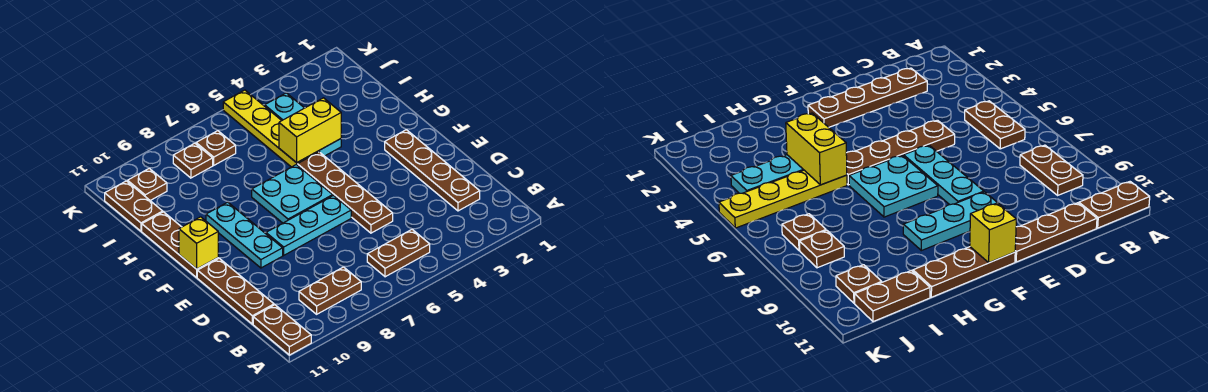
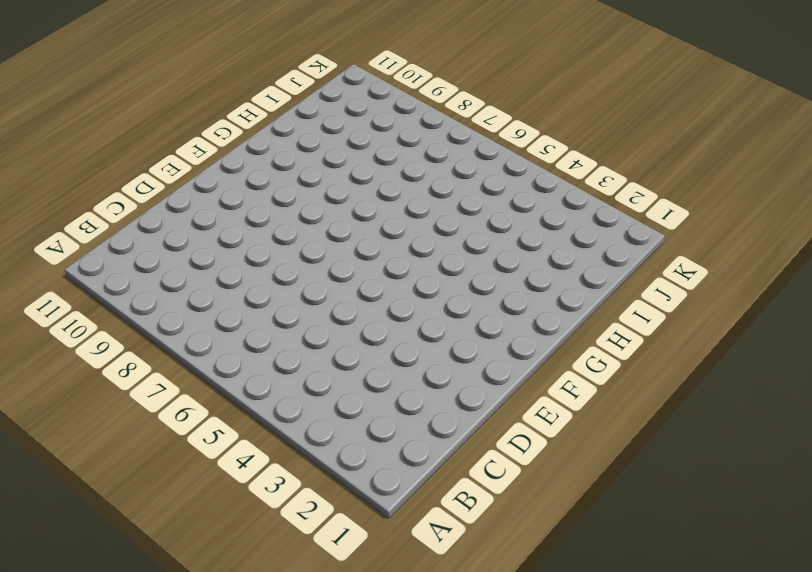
none -> brown 1x2 plate [253,305,311,355]
none -> brown 1x2 plate [367,230,430,277]
none -> brown 1x2 plate [299,267,361,314]

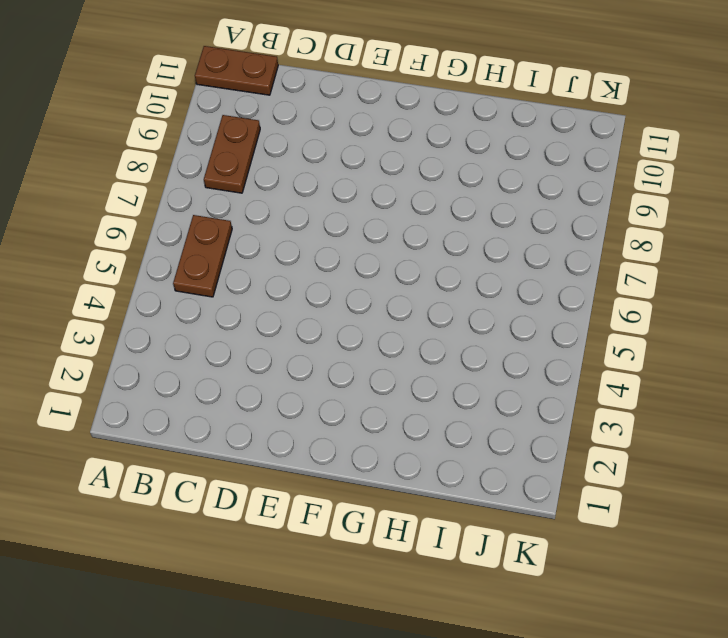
none -> brown 1x4 plate [385,130,480,211]
none -> brown 1x3 plate [197,258,274,324]
none -> brown 1x4 plate [297,152,393,233]

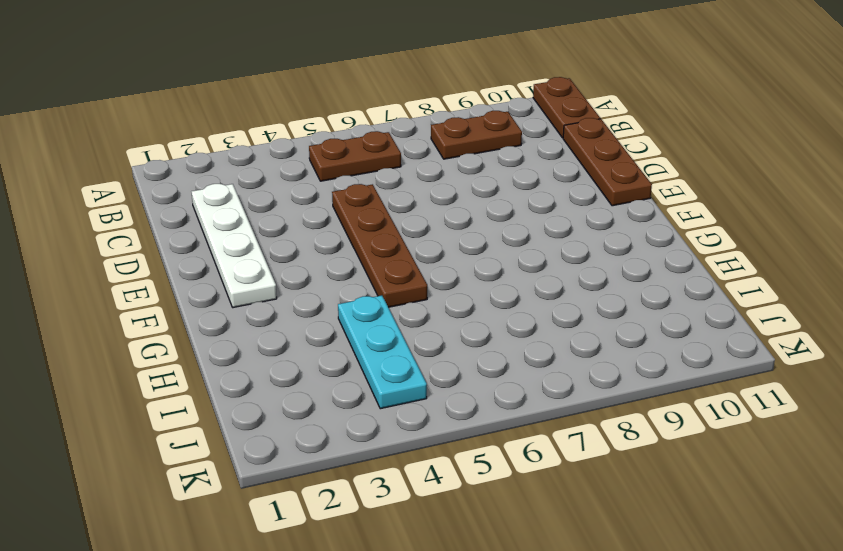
white 1x4 plate [192,184,277,308] -> brown 1x4 plate [385,130,480,211]
none -> cyan 1x3 plate [266,196,351,255]
none -> cyan 1x3 plate [206,202,283,268]
none -> cyan 2x2 plate [252,164,333,223]

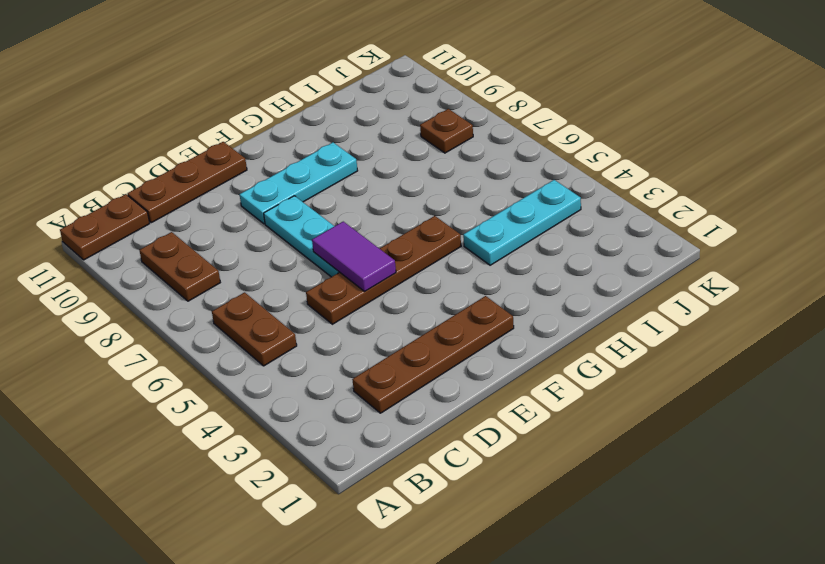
purple 1x2 tile [312,222,396,291] -> none
none -> cyan 2x2 plate [252,164,333,223]
none -> brown 1x3 plate [142,212,218,277]
none -> yellow 1x4 plate [223,90,318,167]

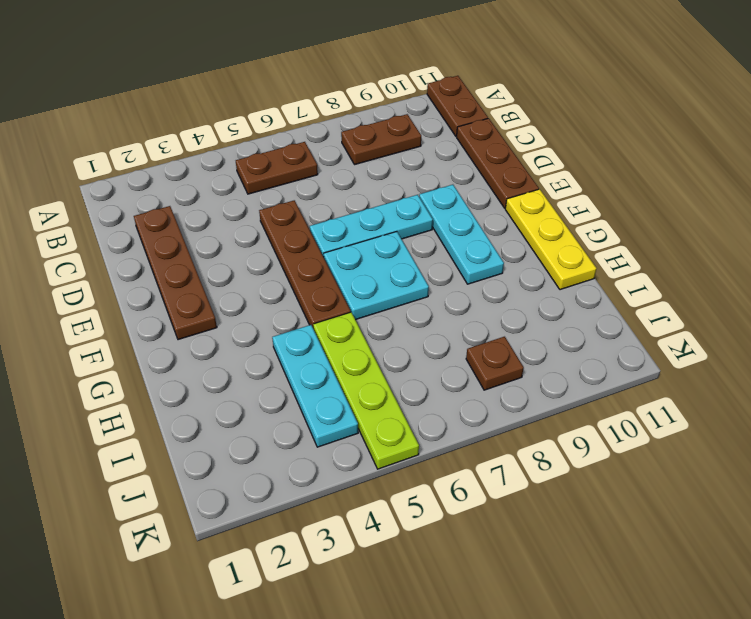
yellow 1x3 plate [505,189,596,290] -> brown 1x3 plate [142,212,218,277]
lime 1x4 plate [313,312,419,469] -> yellow 1x4 plate [223,90,318,167]
none -> brown 1x2 plate [105,181,163,231]
none -> brown 1x1 plate [196,131,236,165]
none -> brown 1x1 plate [128,168,167,200]

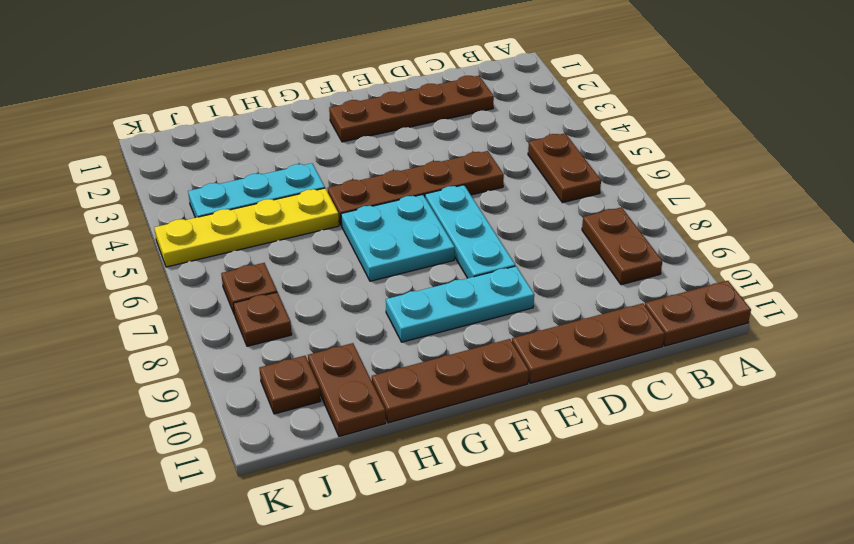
brown 1x2 plate [308,343,386,436] -> brown 1x2 plate turned to [105,181,163,231]
none -> yellow 1x1 brick [179,217,218,269]
none -> yellow 1x2 brick [279,98,341,163]

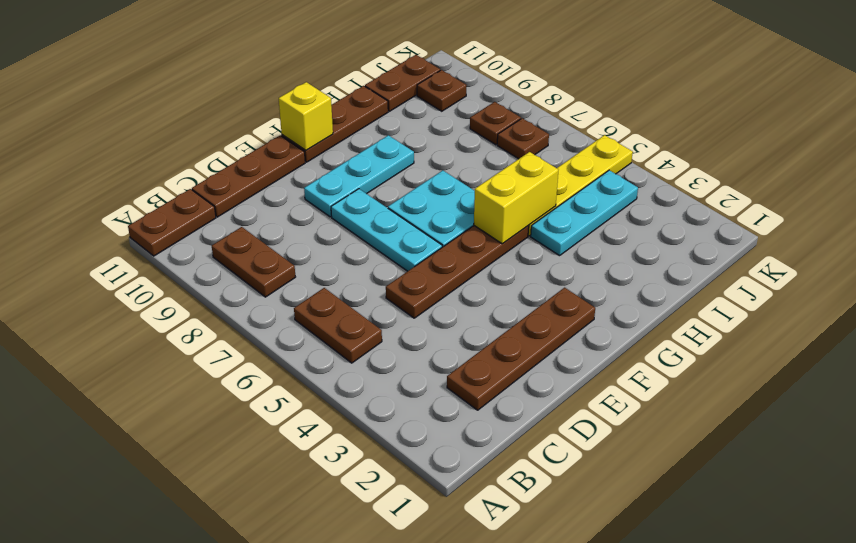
yellow 1x2 brick [474,152,558,244] -> yellow 1x2 brick turned to [279,98,341,163]

